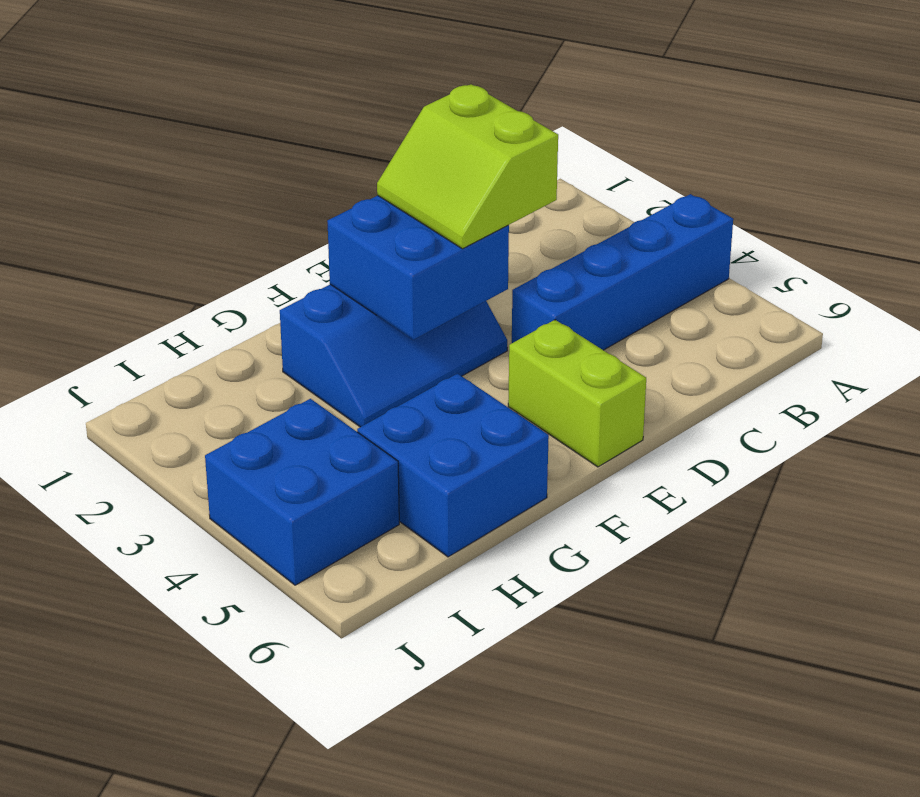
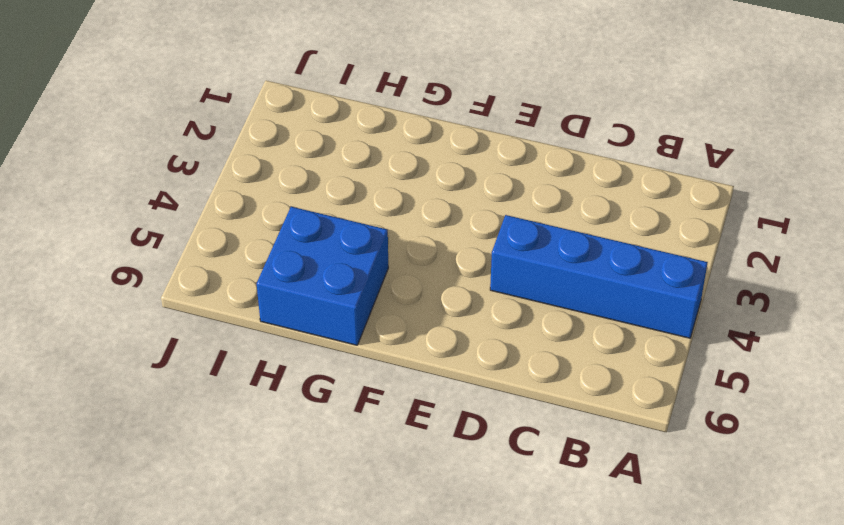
none -> blue 2x3 slope [280,284,507,427]
none -> lime 1x2 brick [508,320,646,467]

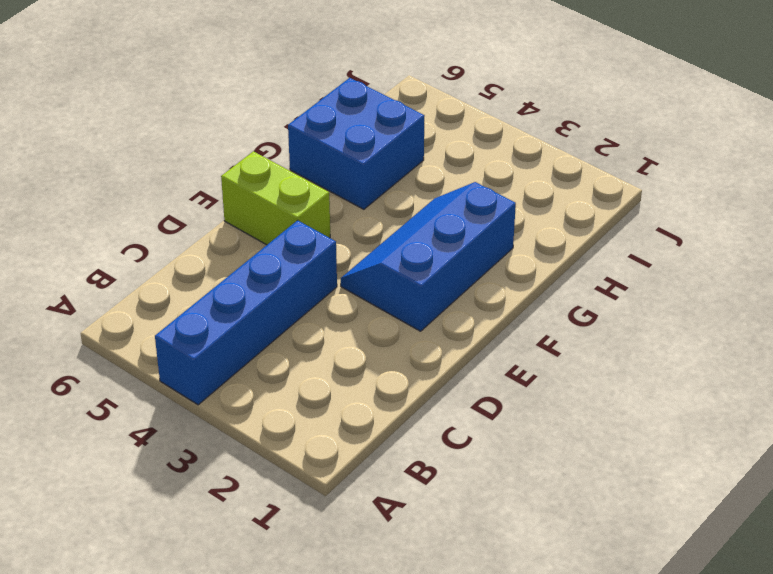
none -> blue 2x2 brick [205,399,399,585]
none -> blue 2x2 brick [327,195,509,340]

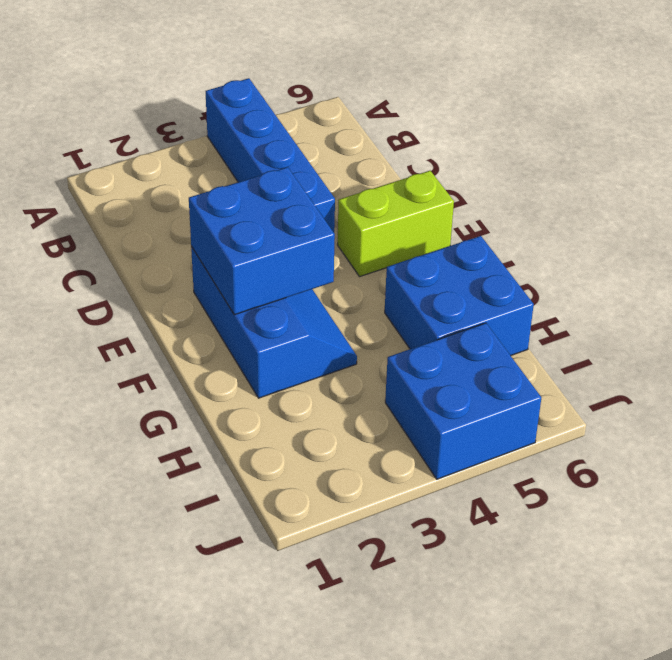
none -> lime 2x2 slope [377,84,558,249]

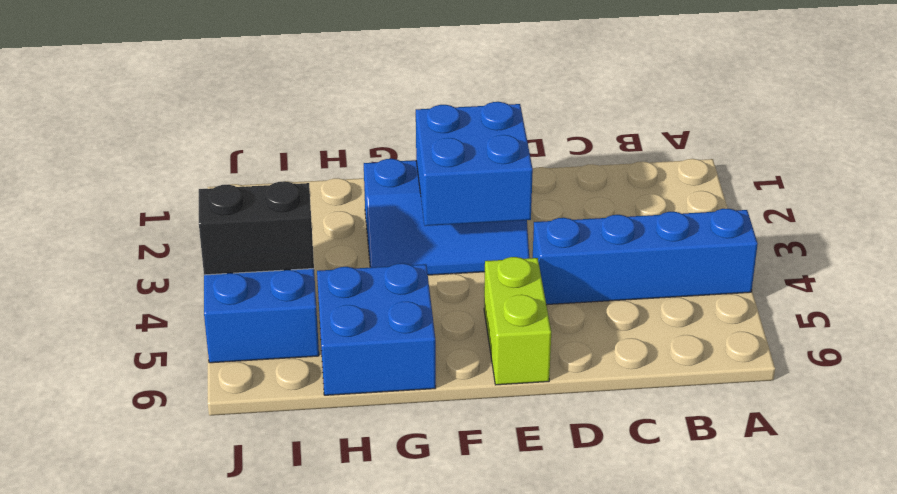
black 1x2 brick [199,181,314,275] -> none
none -> lime 2x2 slope [377,84,558,249]

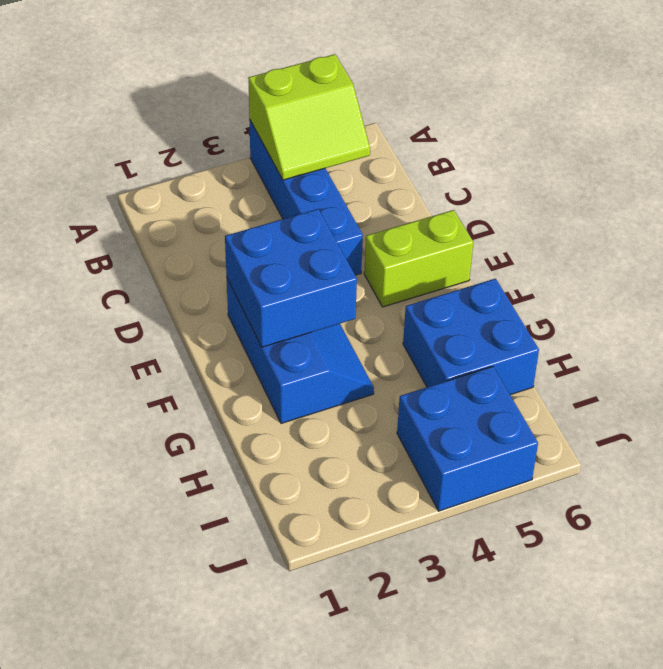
lime 2x2 slope [248,54,370,180] -> lime 2x2 slope moved to [377,84,558,249]

